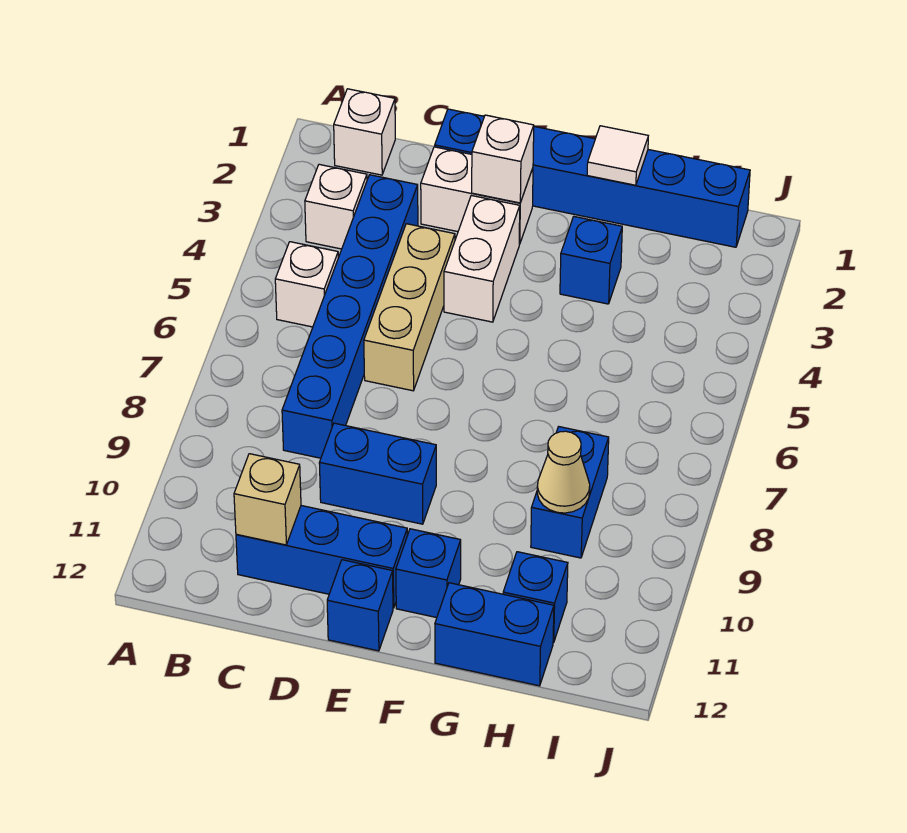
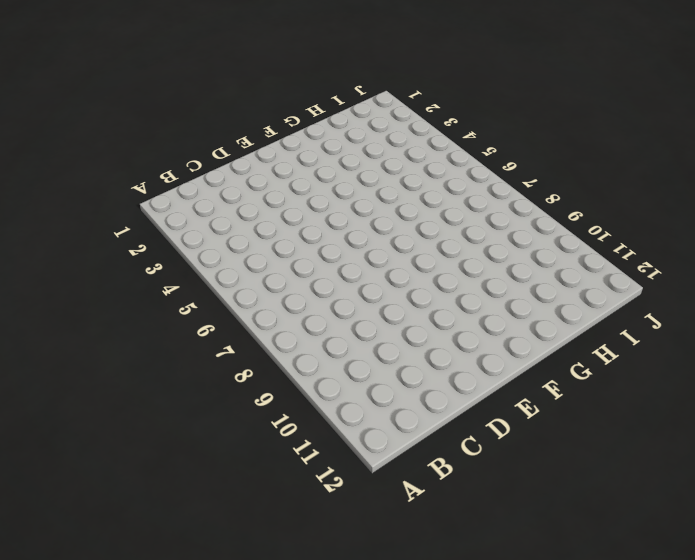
none -> white 1x1 brick [334,89,395,175]
none -> white 1x1 brick [305,164,367,249]
none -> white 1x1 brick [275,242,338,327]

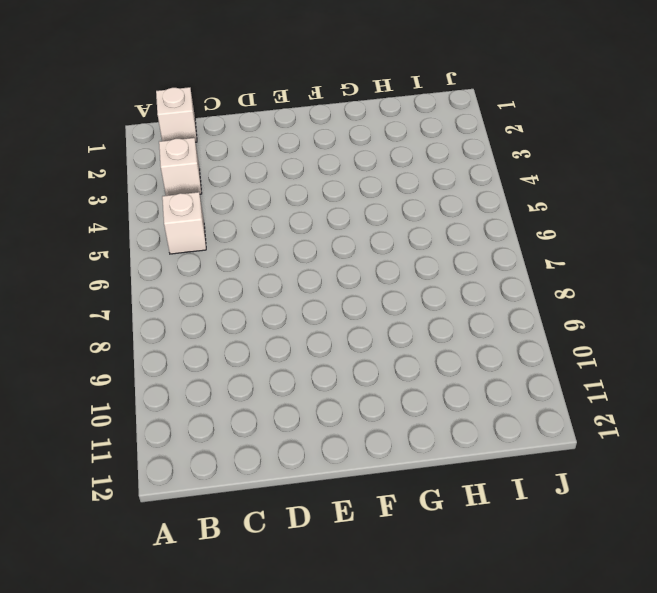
none -> blue 1x6 brick [282,175,418,458]
none -> blue 1x3 brick [236,506,407,608]
none -> blue 1x6 brick [435,109,750,247]

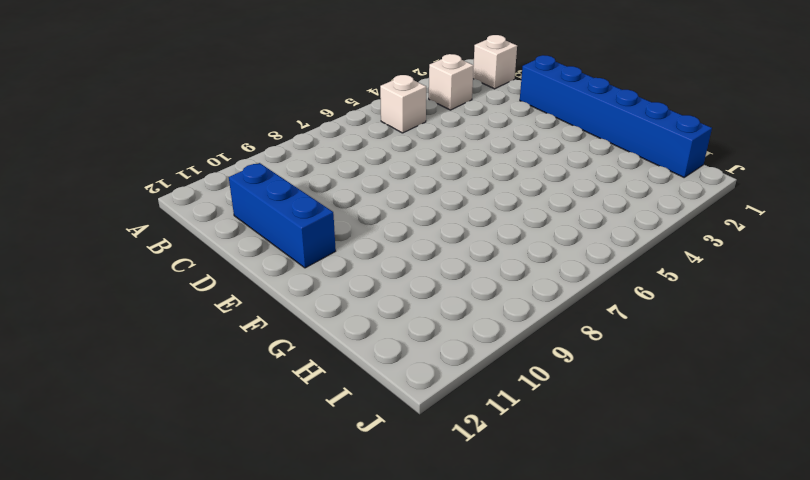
none -> blue 1x6 brick [282,175,418,458]
none -> white 1x2 brick [421,147,533,244]
none -> tan 1x3 brick [364,224,455,391]

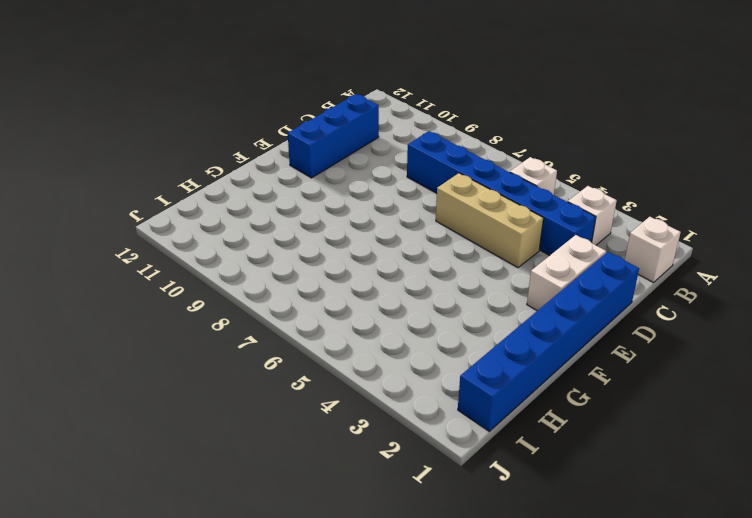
none -> blue 1x2 brick [319,423,436,524]
none -> white 1x2 brick [444,196,520,322]
none -> blue 1x1 brick [327,560,393,651]

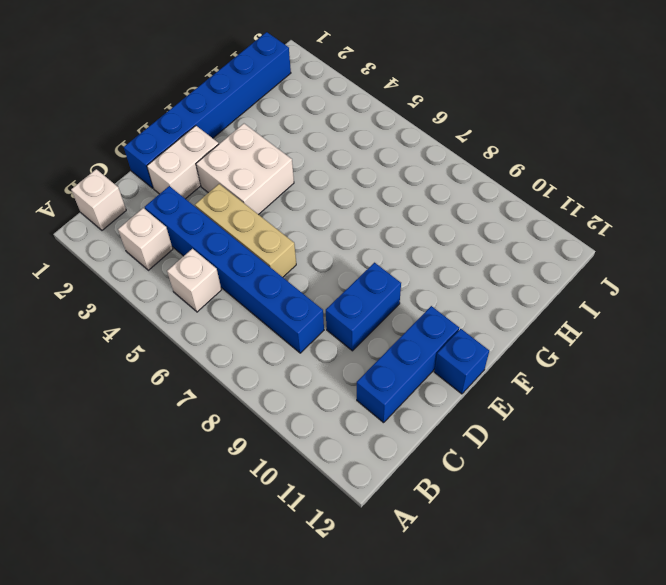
white 2x2 brick [196,124,294,215] -> white 1x2 brick [444,196,520,322]
none -> blue 1x1 brick [396,529,461,618]
none -> blue 1x1 brick [560,217,622,304]
none -> blue 1x2 brick [435,583,554,686]

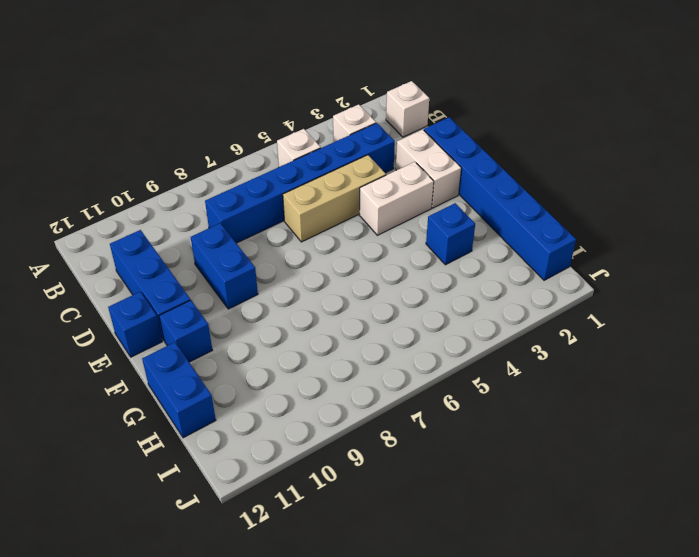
none -> blue 1x2 brick [531,427,609,558]
none -> blue 1x1 brick [503,552,568,643]
none -> tan 1x1 brick [234,454,301,545]

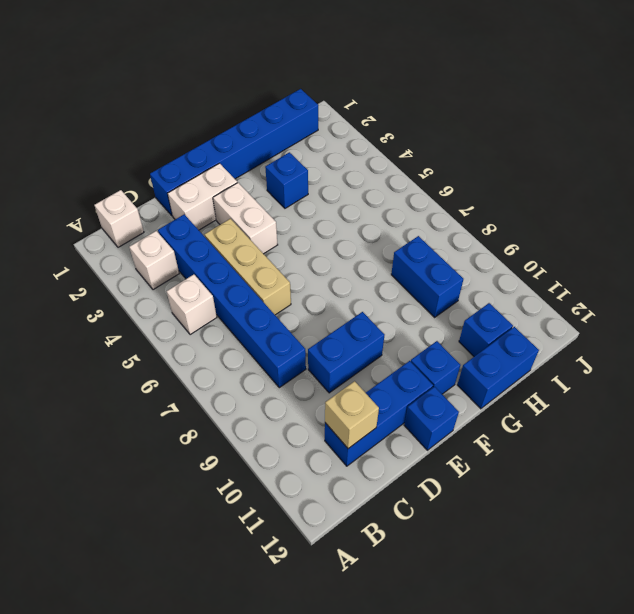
none -> white 1x1 brick [472,115,534,203]
none -> white 1x1 tile [587,126,648,185]
none -> tan 1x1 cone [537,431,590,513]

